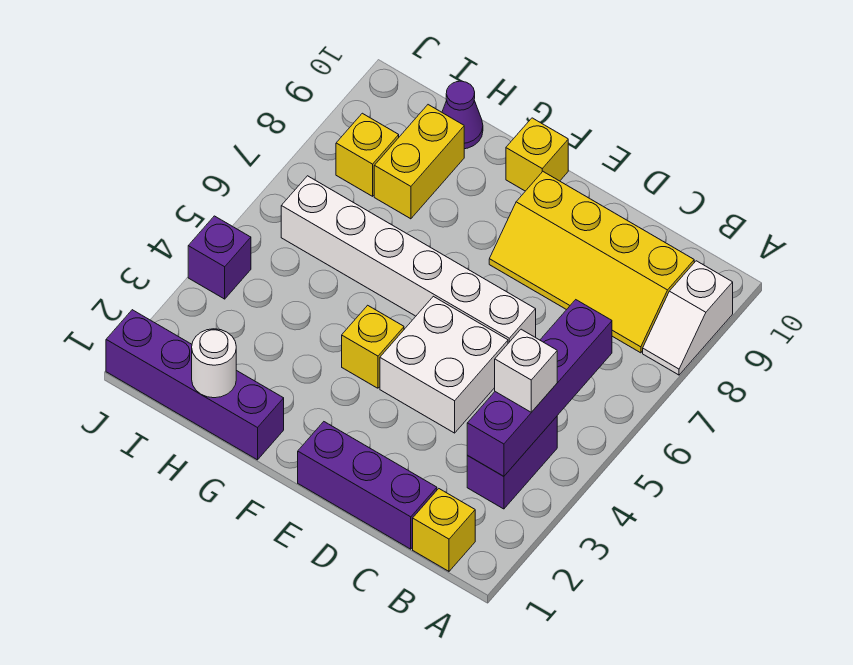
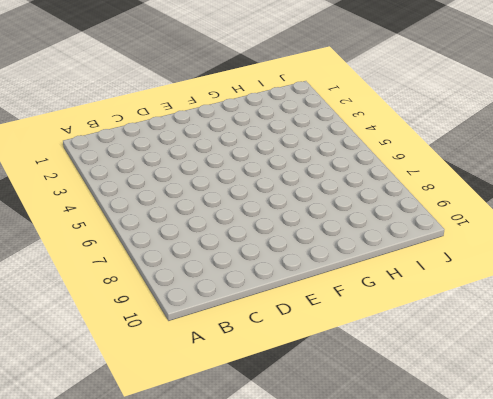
none -> white 1x2 slope [643,261,733,375]
none -> yellow 1x1 brick [413,489,475,571]
none -> purple 1x2 brick [467,417,557,509]

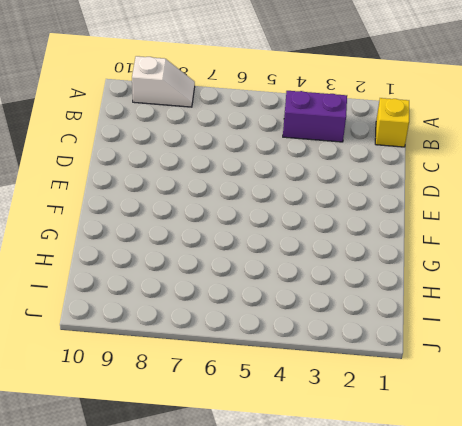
none -> yellow 2x4 slope [489,172,694,353]
none -> purple 1x3 brick [298,422,437,549]
none -> white 2x2 brick [380,296,508,433]

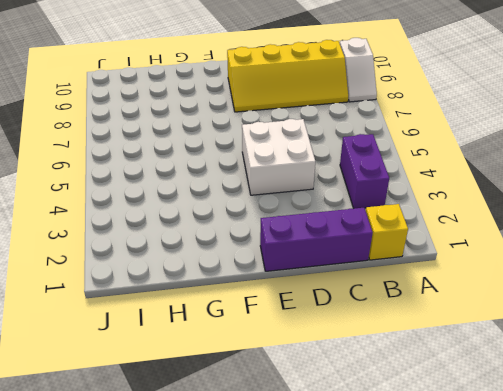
none -> white 1x6 brick [281,176,536,343]
none -> yellow 1x1 brick [342,305,404,388]
none -> yellow 1x1 brick [506,118,568,191]

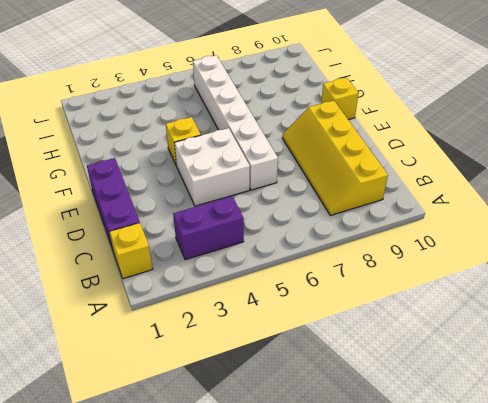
none -> white 1x2 slope [643,261,733,375]
none -> purple 1x4 brick [106,310,284,460]
none -> yellow 1x2 brick [374,105,464,219]

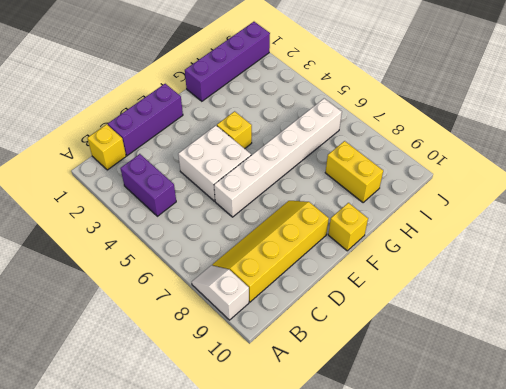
none -> purple 1x1 cone [442,81,483,149]
none -> yellow 1x1 brick [336,113,399,196]
none -> purple 1x1 brick [188,216,251,299]

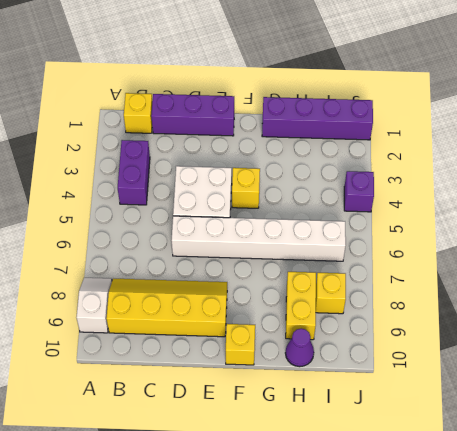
none -> purple 1x4 brick [467,300,612,476]
none -> white 1x1 round brick [192,329,236,398]
none -> white 1x1 brick [495,329,557,412]

